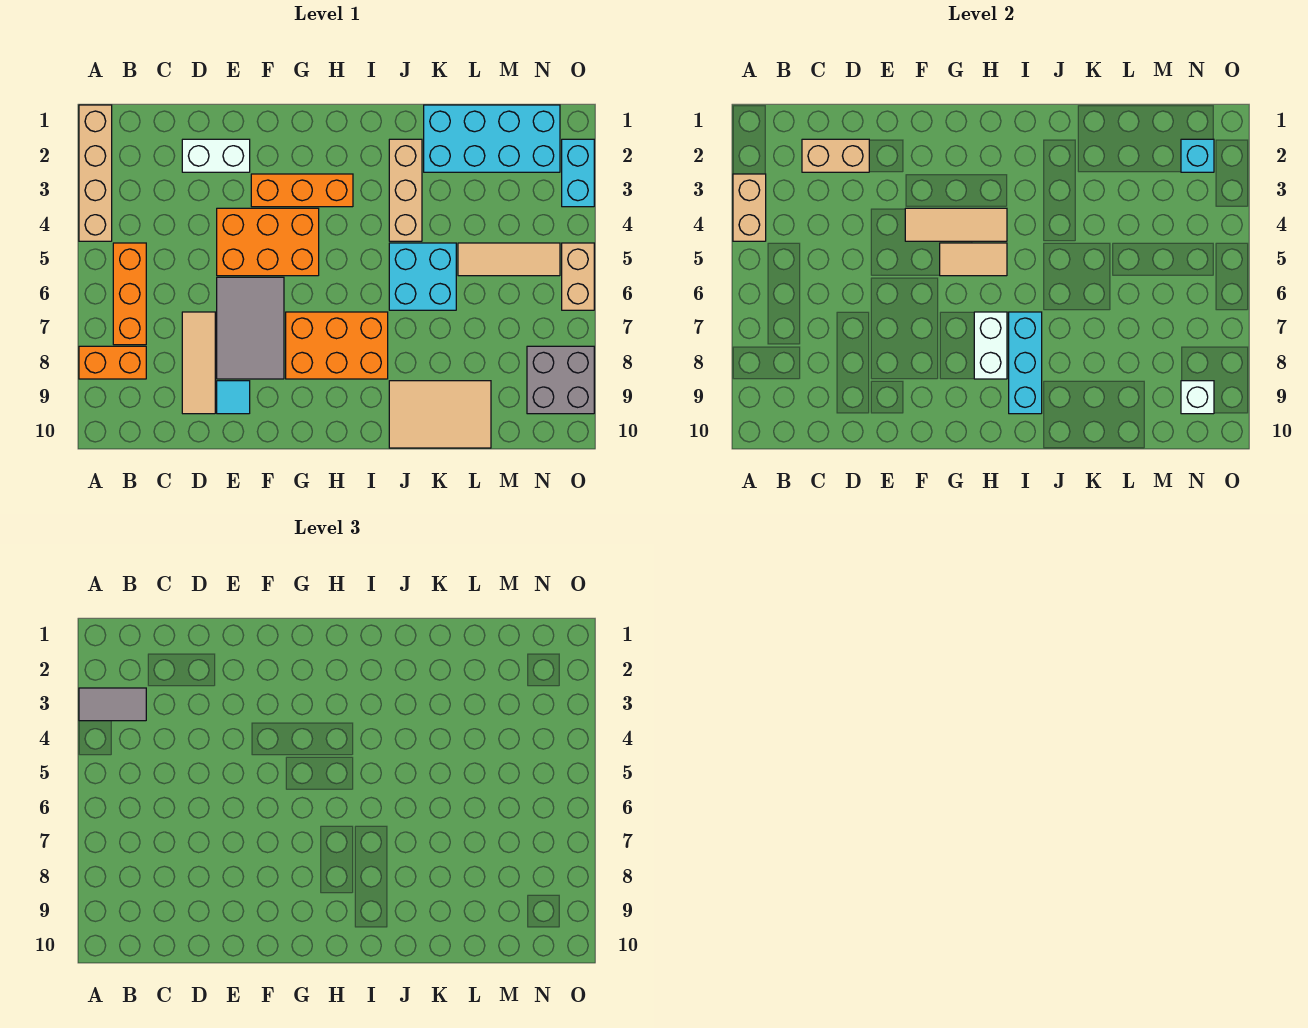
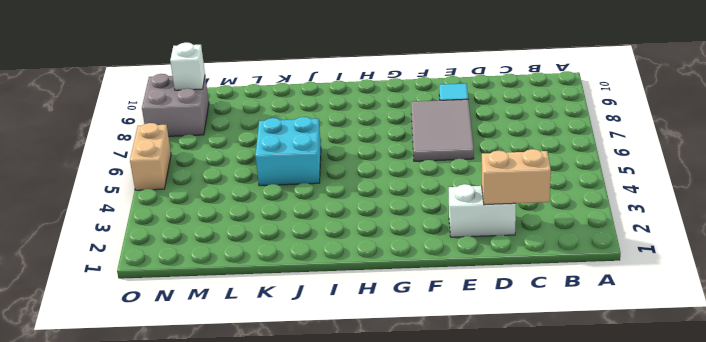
none -> tan 1x4 brick [79,105,112,241]
none -> orange 1x2 brick [79,346,146,379]
none -> orange 1x3 brick [113,243,146,345]

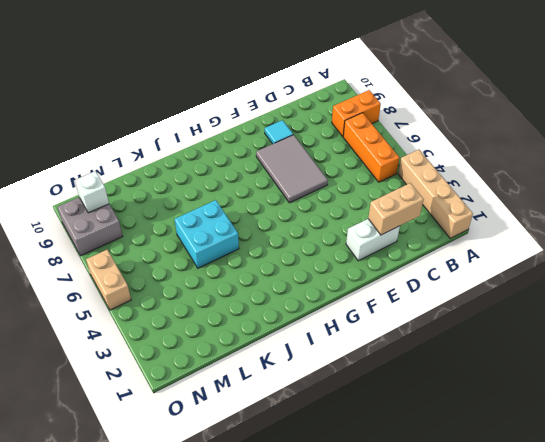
none -> tan 1x3 tile [182,312,215,414]
none -> orange 2x3 brick [217,208,319,276]
none -> orange 1x3 brick [251,174,353,207]

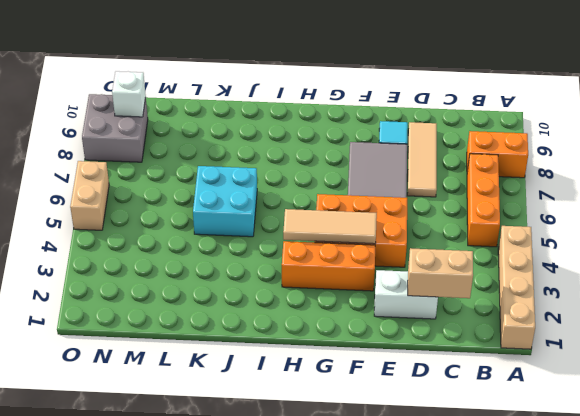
none -> orange 2x3 brick [286,312,388,379]
none -> tan 1x3 brick [389,139,422,241]
none -> tan 2x3 tile [389,381,491,448]

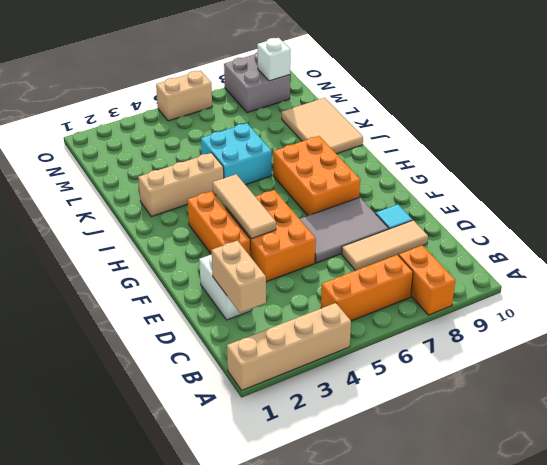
none -> cyan 2x4 brick [424,105,560,172]
none -> tan 1x3 tile [458,243,560,276]
none -> cyan 1x2 brick [562,139,594,207]

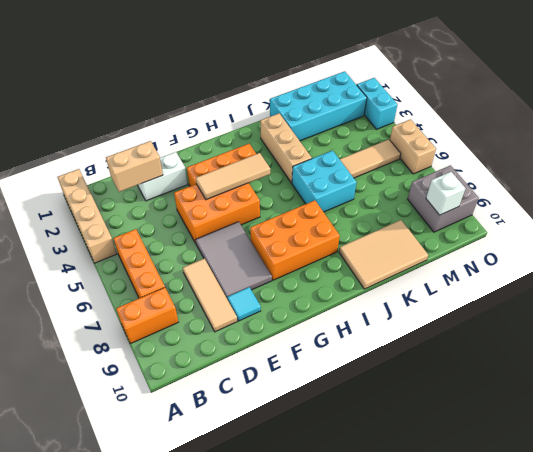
none -> tan 1x2 brick [733,174,766,241]
none -> tan 1x2 tile [940,243,1007,276]
none -> white 1x2 brick [974,312,1007,379]

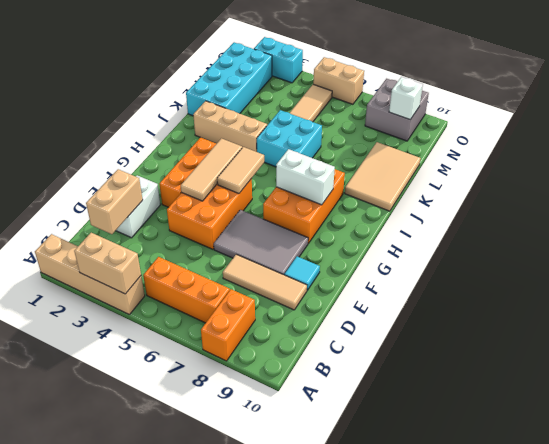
none -> cyan 1x3 brick [1009,312,1042,414]
none -> cyan 1x1 brick [1181,139,1214,172]
none -> grey 1x2 tile [79,688,146,721]

